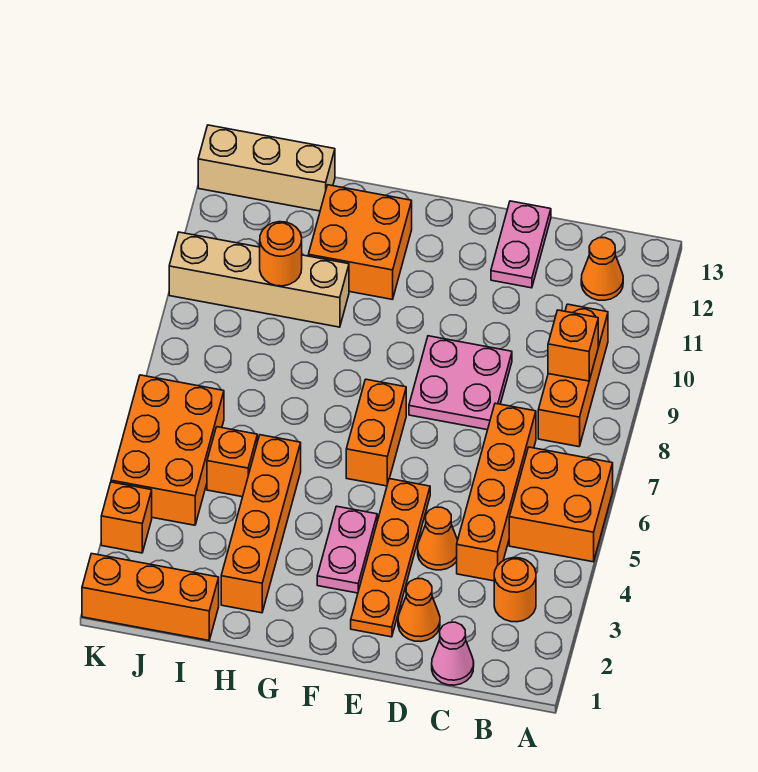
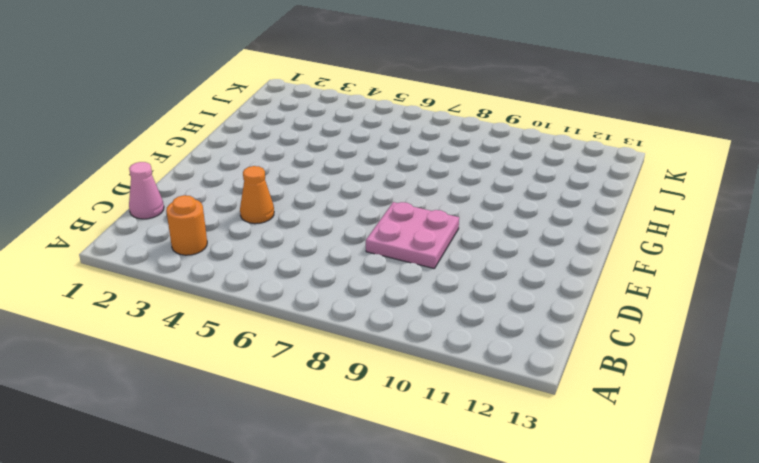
none -> orange 2x2 brick [509,447,613,562]
none -> orange 1x3 brick [538,304,608,447]
none -> orange 1x1 cone [581,238,623,300]

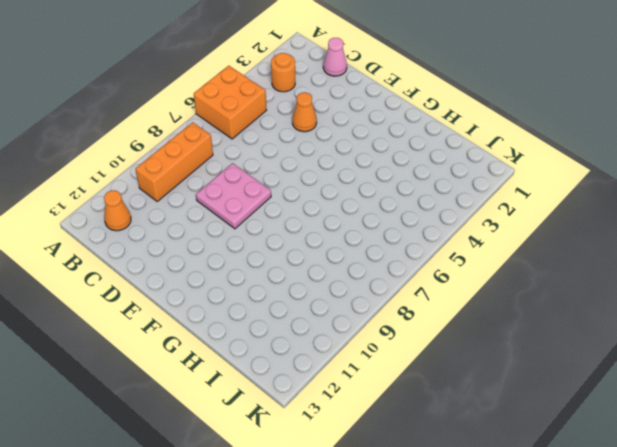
none -> orange 1x4 brick [457,403,536,581]
none -> orange 1x1 cone [398,579,440,641]
none -> pink 1x2 plate [491,201,551,288]

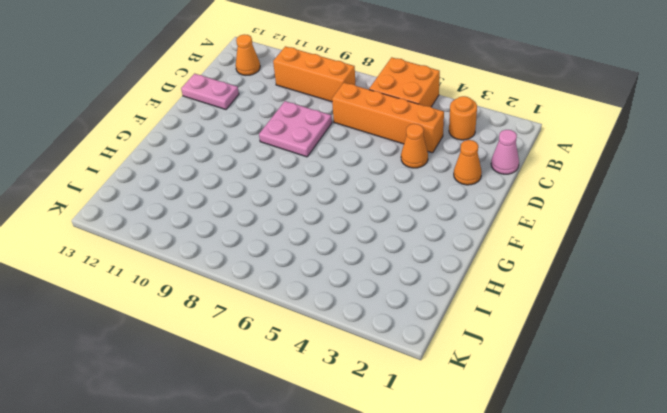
none -> orange 1x4 plate [351,479,430,637]
none -> pink 1x2 plate [317,506,377,593]
none -> orange 1x2 brick [346,379,406,486]

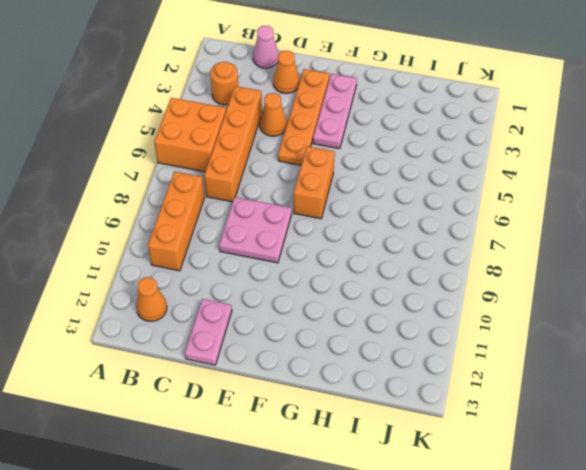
pink 1x3 plate [313,74,357,149] -> pink 1x2 plate [317,506,377,593]
none -> orange 2x2 brick [308,185,412,300]
none -> orange 1x4 brick [221,435,301,613]
none -> tan 1x4 brick [169,232,349,327]

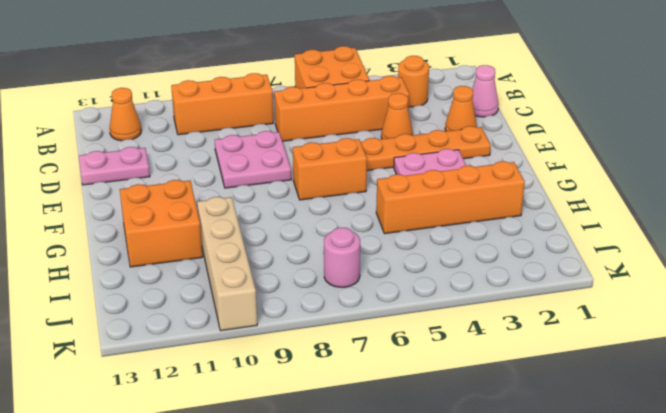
pink 1x1 round brick [324,228,360,287] -> none
none -> orange 1x3 brick [82,554,219,640]
none -> orange 1x1 brick [207,427,257,497]
none -> tan 1x3 brick [198,125,335,211]

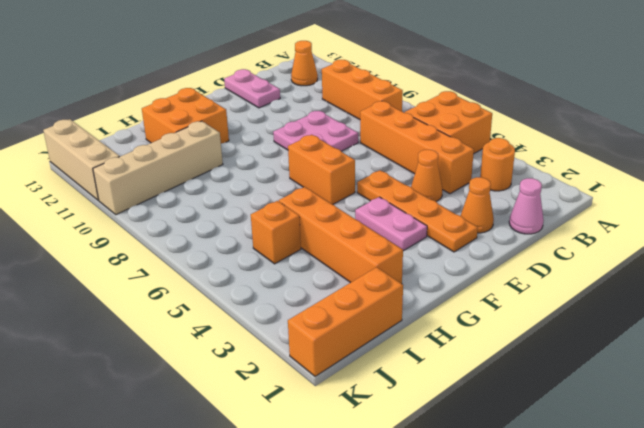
tan 1x3 brick [43,119,120,200] -> tan 1x3 brick turned to [198,125,335,211]
none -> orange 2x3 brick [111,375,224,525]
none -> orange 1x1 brick [101,482,152,553]
none -> orange 1x1 brick [548,310,598,381]

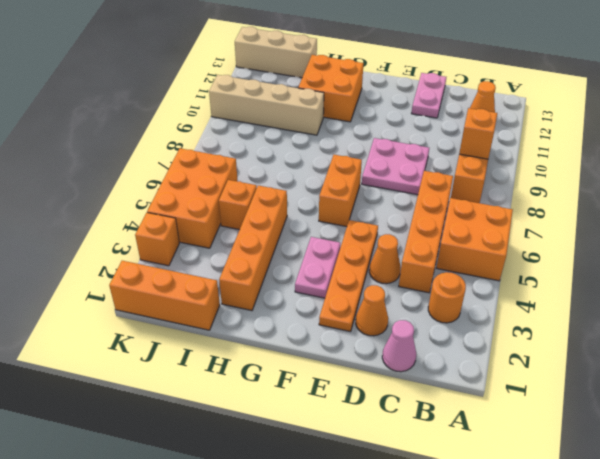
none -> orange 1x1 round brick [260,222,302,286]

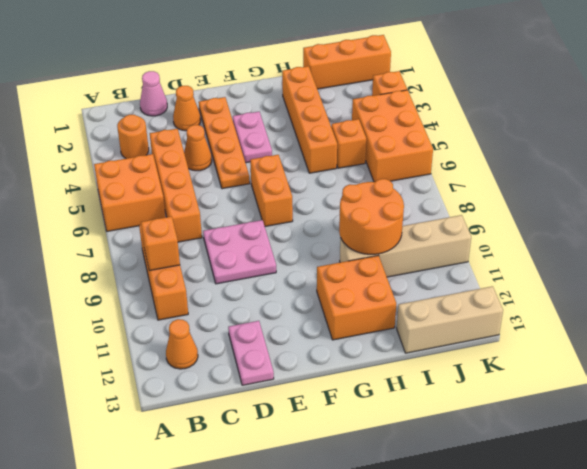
orange 2x2 round brick [339,179,404,254] -> orange 1x1 round brick [260,222,302,286]

